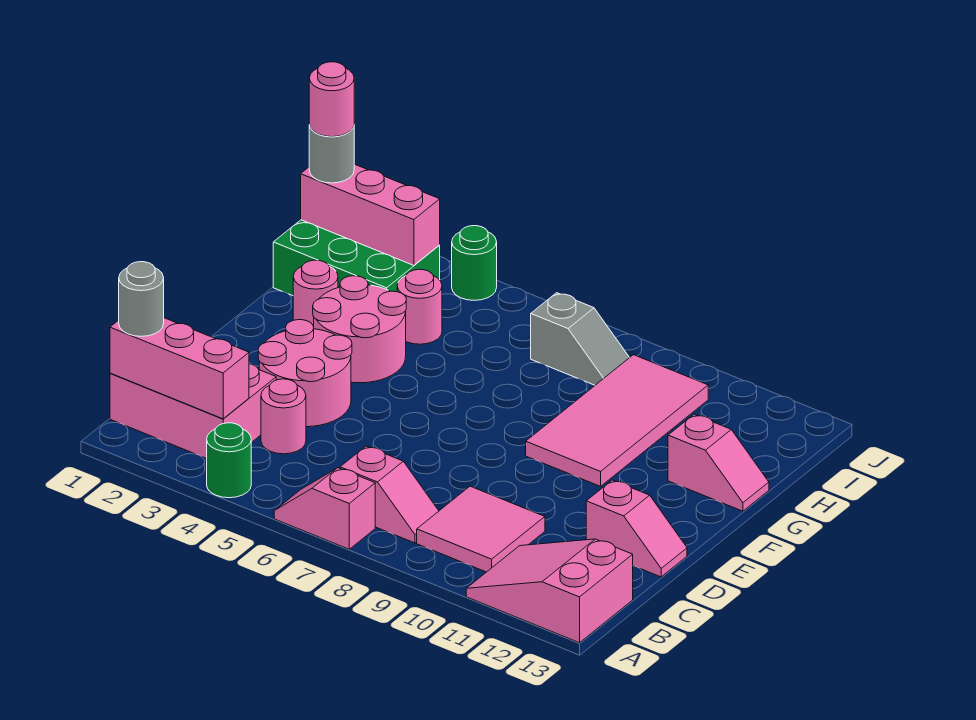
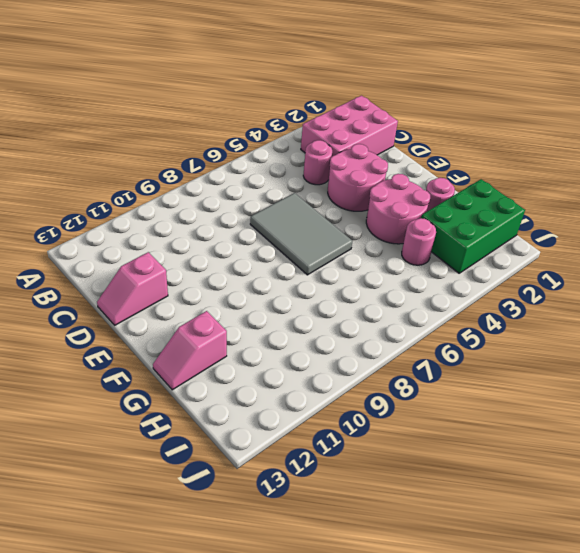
grey 2x3 tile [250,193,352,275] -> none
none -> green 1x1 round brick [207,423,251,498]
none -> pink 1x2 slope [274,468,375,549]
none -> pink 2x3 slope [466,539,633,643]

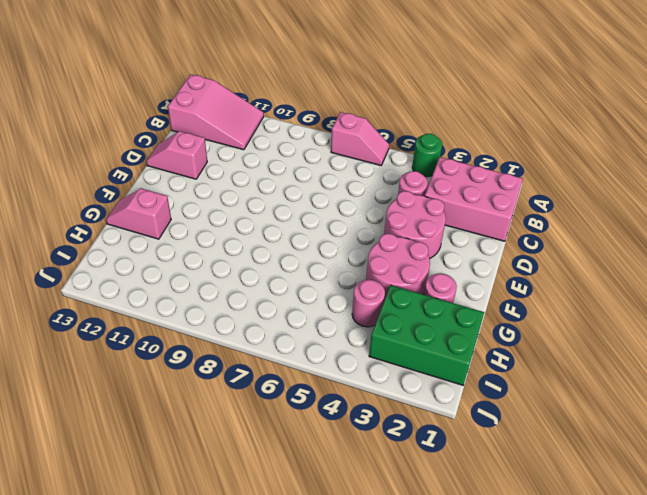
none -> pink 1x2 slope [340,446,439,543]
none -> pink 2x2 tile [417,486,545,572]
none -> pink 2x4 tile [526,355,708,486]

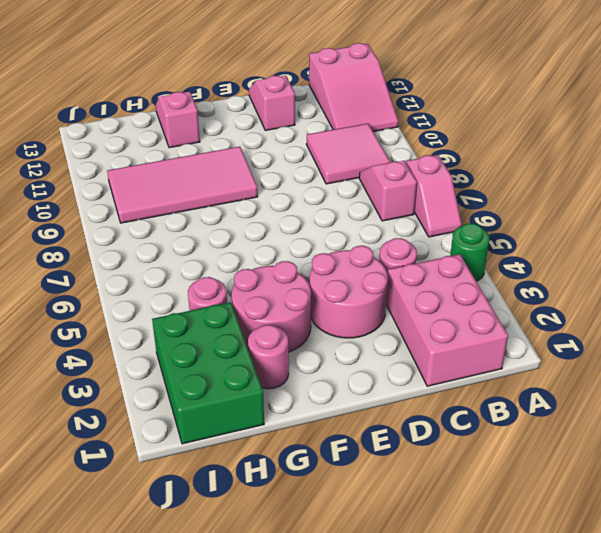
none -> grey 1x2 slope [531,293,630,385]
none -> green 1x1 round brick [452,226,497,300]
none -> pink 1x3 brick [110,318,249,419]

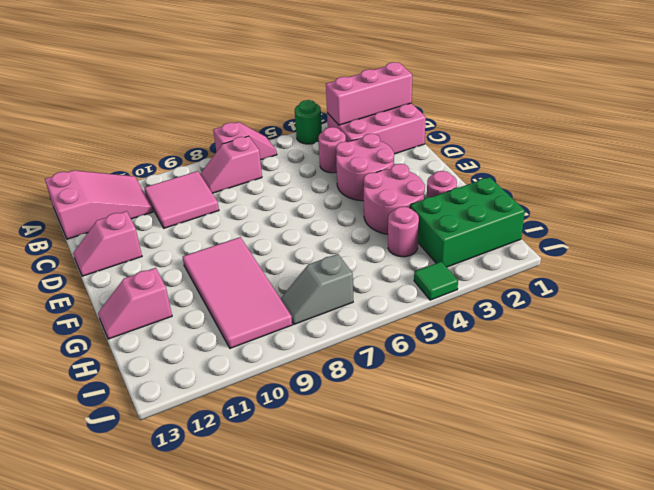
green 1x1 tile [414,262,458,300] -> green 1x1 round brick [452,226,497,300]
none -> pink 1x3 brick [301,164,440,265]
none -> grey 1x1 round brick [119,262,164,336]
none -> grey 1x1 round brick [309,125,354,183]

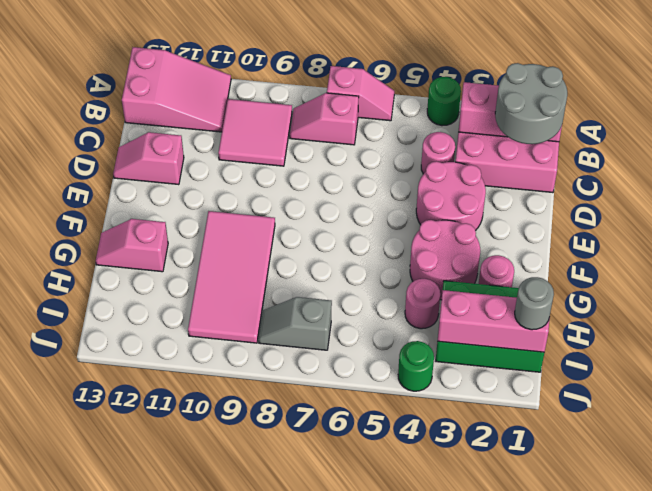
grey 2x2 round brick [495,63,567,144] -> grey 1x1 round brick [119,262,164,336]
none -> pink 1x1 round brick [309,62,354,137]

